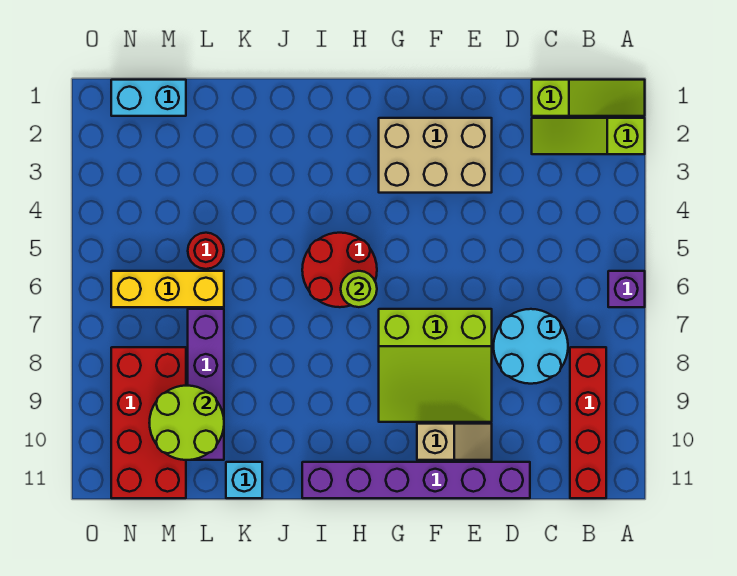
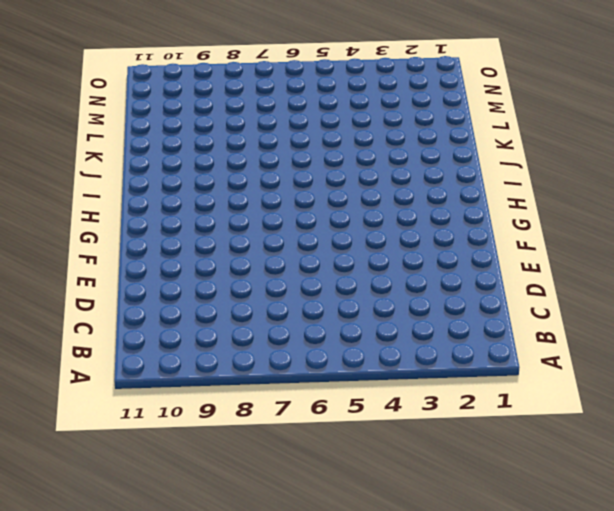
none -> lime 1x3 slope [532,80,645,116]
none -> lime 1x3 slope [532,118,645,154]
none -> purple 1x1 brick [608,271,645,307]

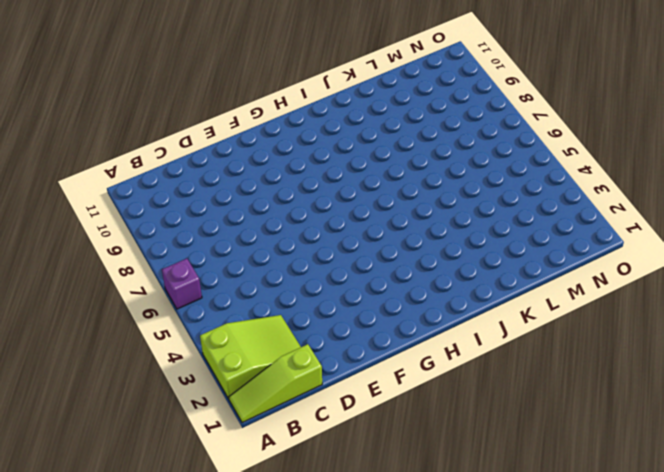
lime 2x3 slope [200,315,301,399] -> lime 1x3 slope [532,118,645,154]
none -> red 1x4 brick [570,347,606,498]
none -> cyan 2x2 round brick [494,309,568,384]
none -> purple 1x6 brick [302,462,530,498]

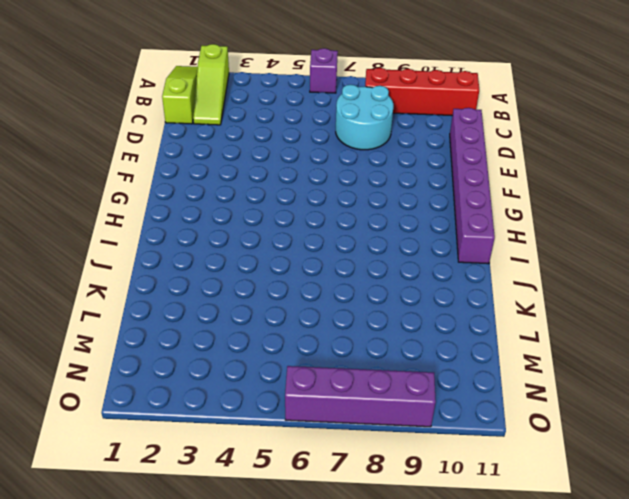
purple 1x4 brick [285,366,436,427] -> purple 1x4 brick moved to [188,309,224,460]
none -> tan 2x3 brick [379,118,492,193]
none -> lime 3x3 slope [379,309,492,422]
none -> tan 1x2 slope [417,424,492,460]

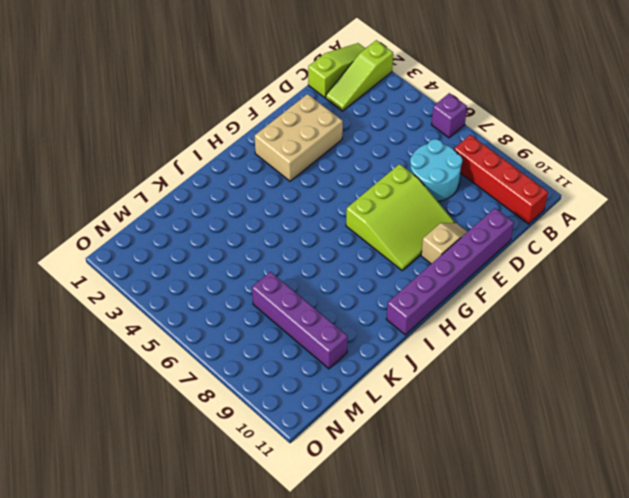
none -> red 2x2 round brick [302,233,377,307]
none -> cyan 1x1 brick [226,462,262,498]
none -> red 1x1 round brick [188,233,224,269]

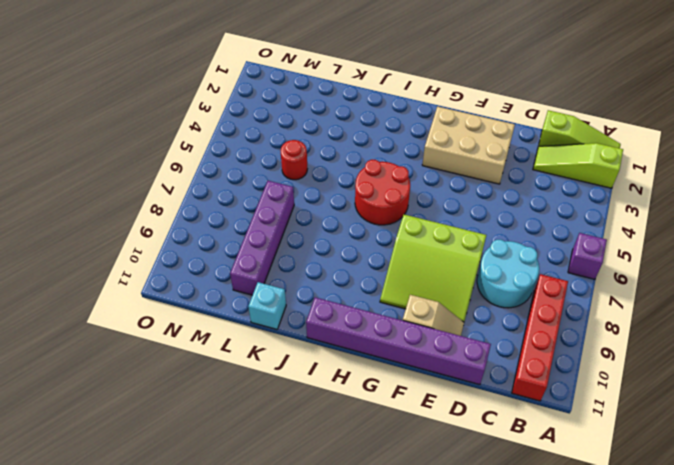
none -> yellow 1x3 brick [111,271,224,307]
none -> cyan 1x2 brick [111,80,186,116]
none -> red 2x4 brick [111,347,186,498]

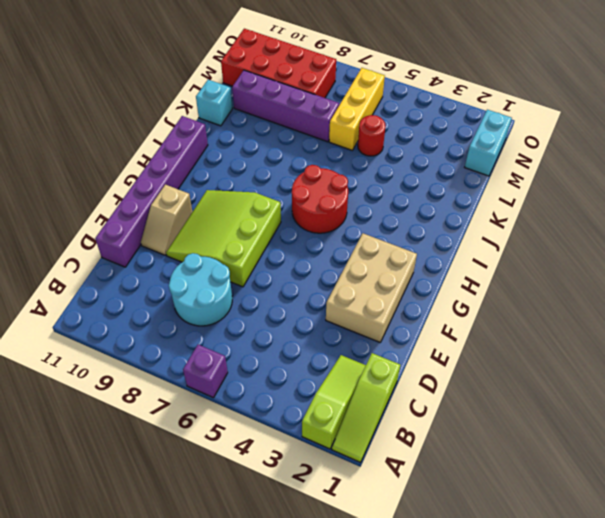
none -> red 1x4 brick [570,347,606,498]
none -> lime 1x1 round brick [341,271,377,307]
none -> lime 2x2 round brick [149,386,224,460]

